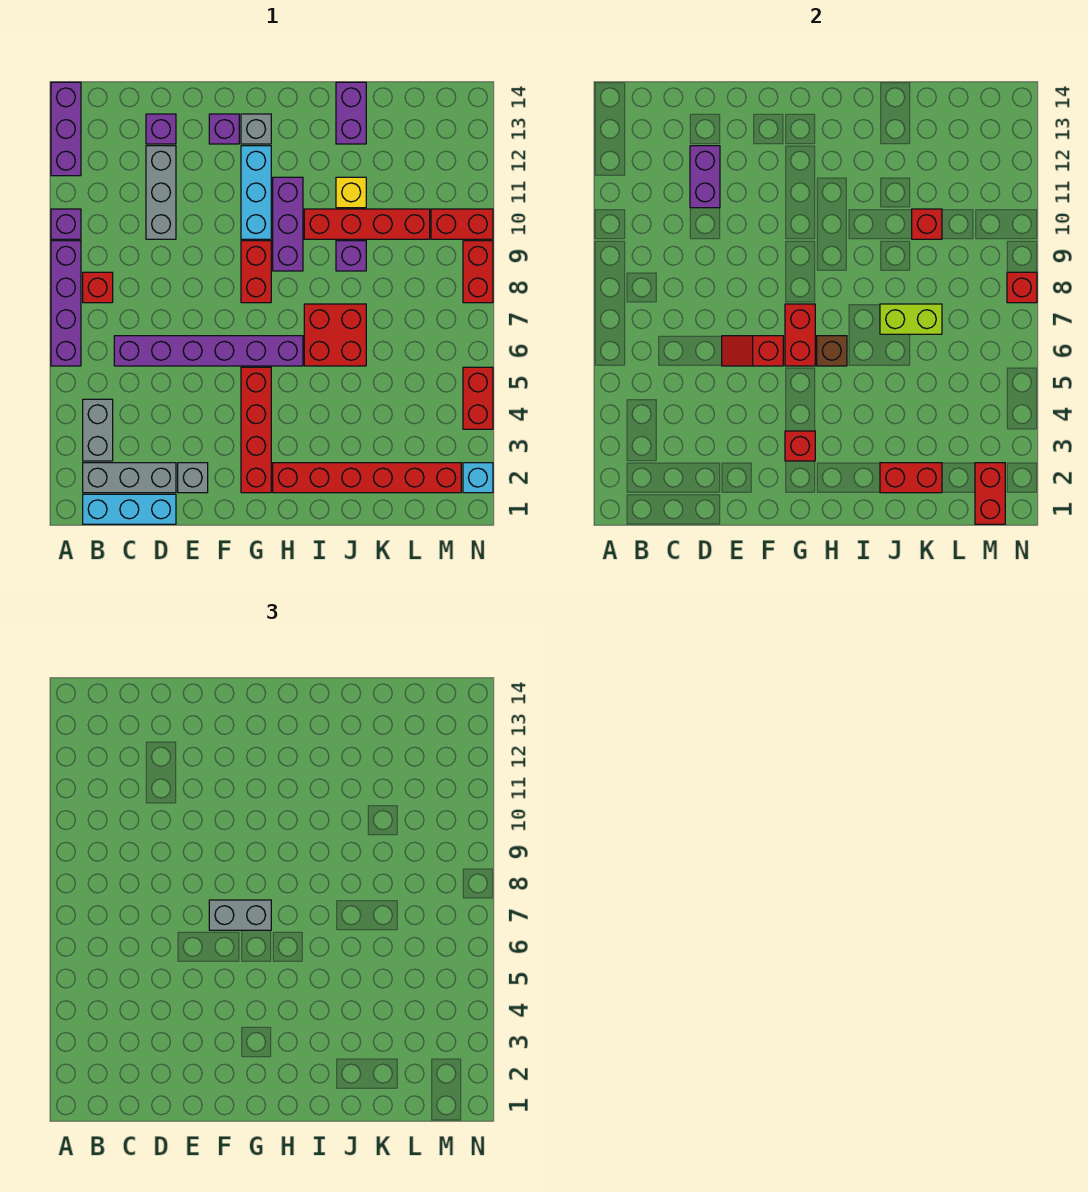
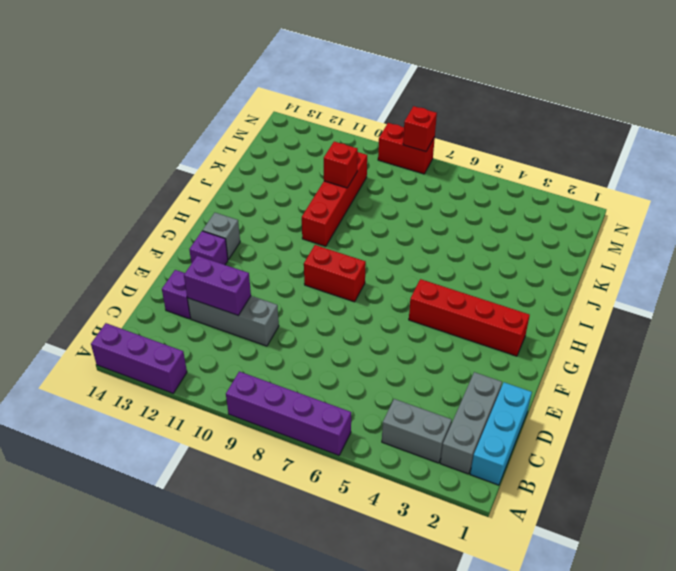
none -> purple 1x1 brick [51,209,81,239]
none -> red 1x1 brick [83,272,113,303]
none -> purple 1x6 brick [114,336,303,366]
none -> grey 1x1 brick [178,463,208,493]

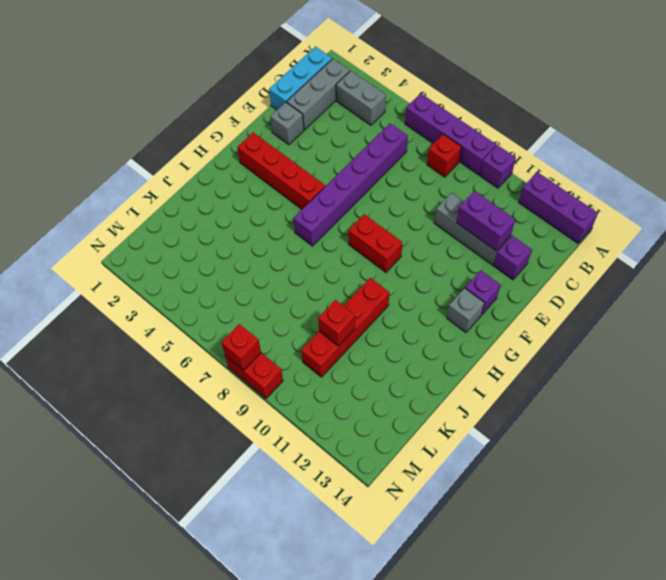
none -> cyan 1x3 brick [241,146,271,239]
none -> red 1x6 brick [273,463,461,493]
none -> purple 1x3 brick [273,177,303,271]
none -> red 2x2 brick [304,304,366,366]

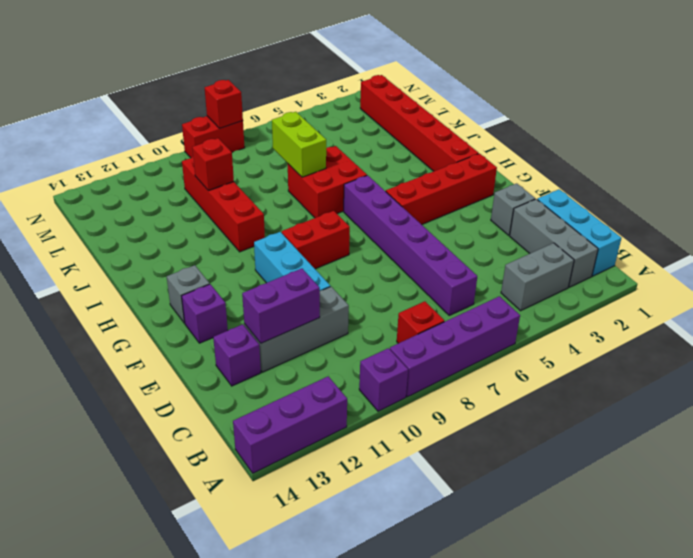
cyan 1x3 brick [254,232,330,291] -> cyan 1x3 brick turned to [241,146,271,239]
none -> purple 1x3 brick [273,177,303,271]
none -> purple 1x1 brick [336,241,366,271]
none -> yellow 1x1 brick [336,177,366,208]
none -> purple 1x2 brick [336,82,366,144]

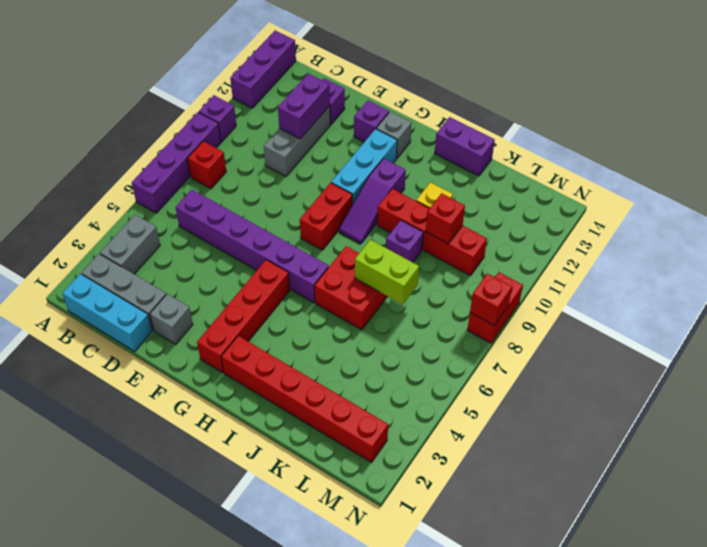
purple 1x3 slope [339,158,406,244] -> purple 1x3 brick [273,177,303,271]
purple 1x2 brick [435,117,495,176] -> purple 1x2 brick turned to [336,82,366,144]
none -> red 1x2 brick [431,209,493,239]
none -> cyan 1x1 brick [463,463,493,493]
none -> red 1x2 brick [463,367,493,429]
none -> red 1x2 slope [722,336,783,366]

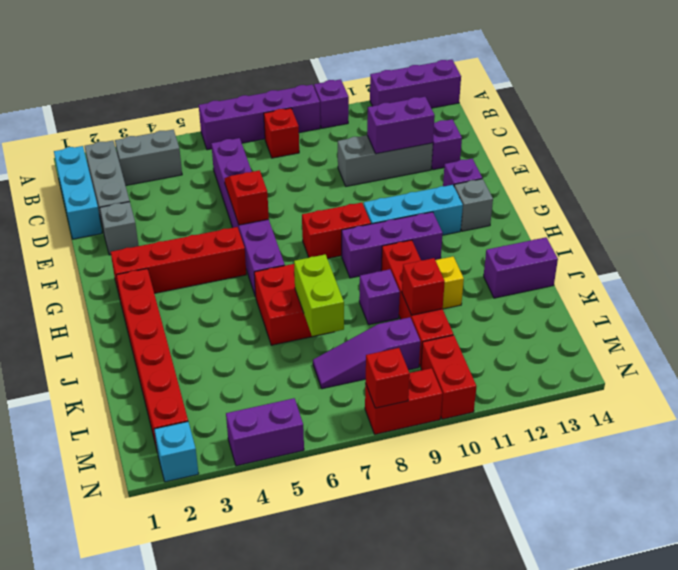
purple 1x3 slope [313,317,420,389] -> none
purple 1x2 brick [226,398,304,466] -> red 1x2 brick [463,367,493,429]
none -> red 1x1 brick [785,431,815,461]
none -> red 1x2 brick [785,304,815,366]
none -> brown 1x1 brick [817,336,847,366]
none -> red 1x2 brick [880,463,942,493]

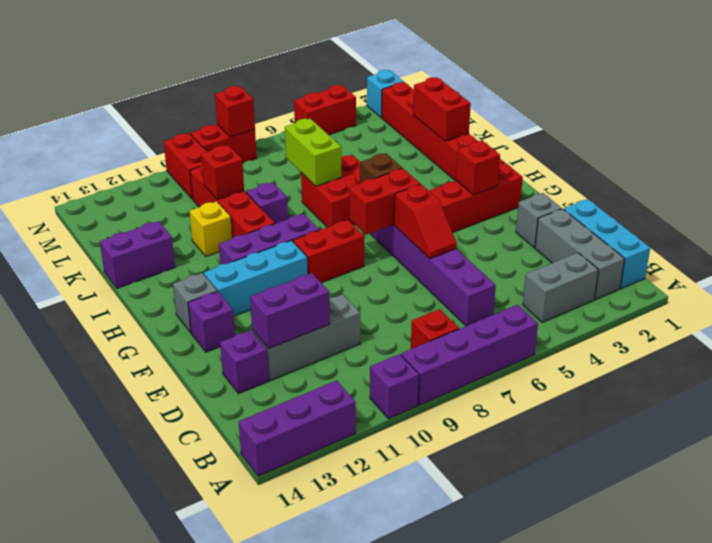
none -> red 1x2 brick [975,463,1005,524]
none -> grey 1x2 brick [209,900,271,930]

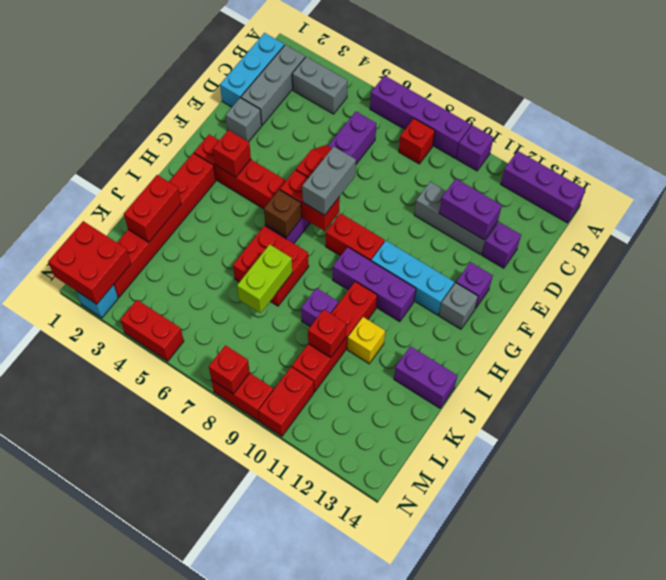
red 2x2 brick [48,221,131,304] -> red 1x2 brick [975,463,1005,524]

